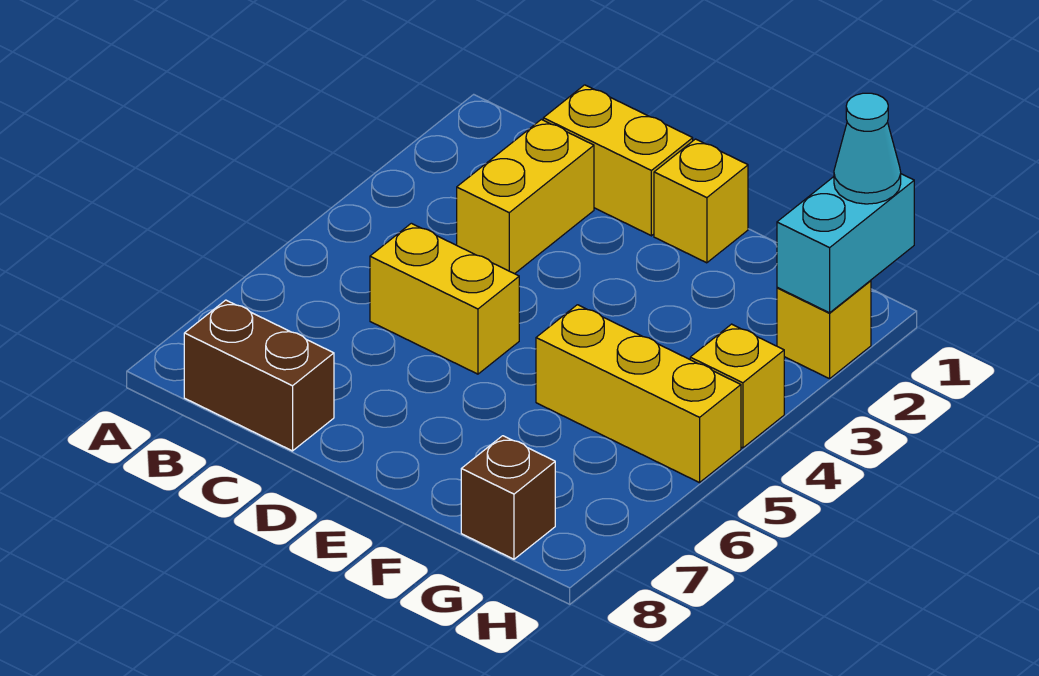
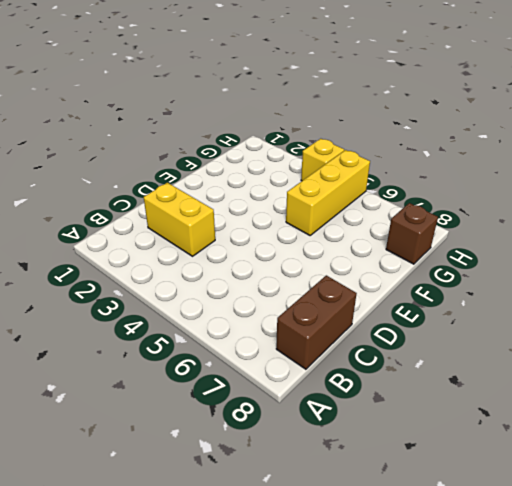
none -> yellow 1x2 brick [543,85,693,236]
none -> yellow 1x2 brick [370,223,519,374]

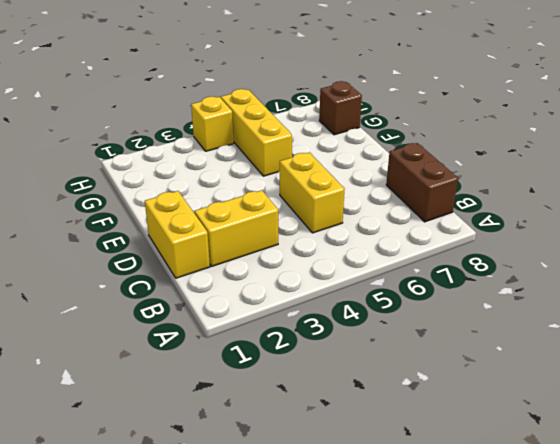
none -> yellow 1x1 brick [654,139,748,263]
none -> yellow 1x1 brick [777,280,871,379]

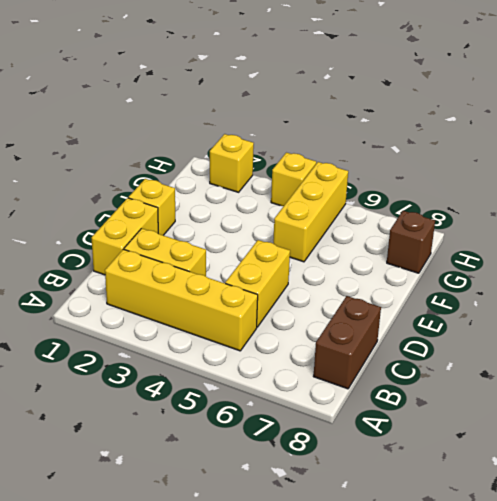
yellow 1x4 brick [105,249,258,351] -> none
none -> cyan 1x2 brick [777,174,914,313]
none -> cyan 1x1 cone [834,93,901,204]

